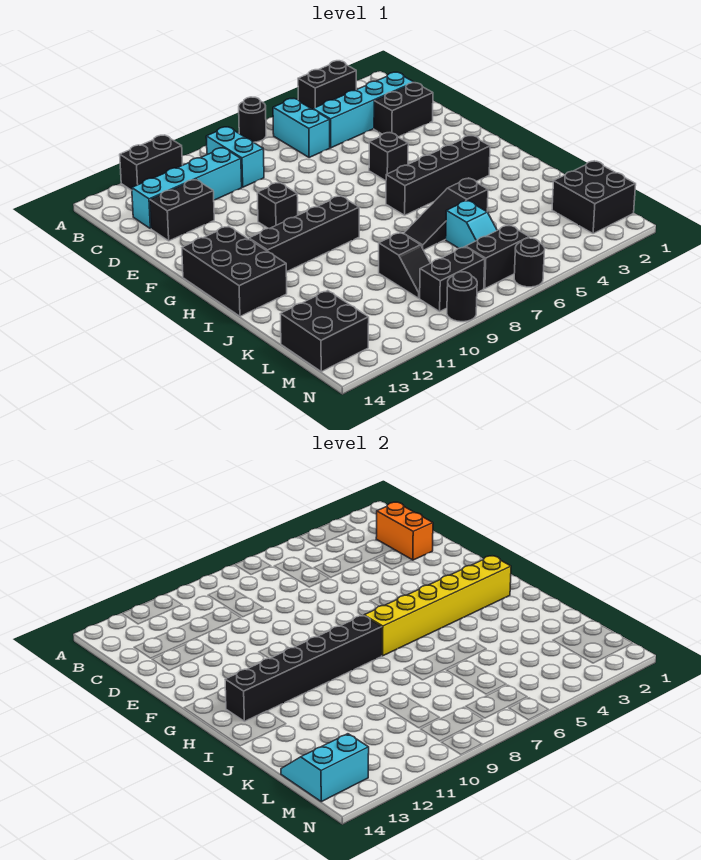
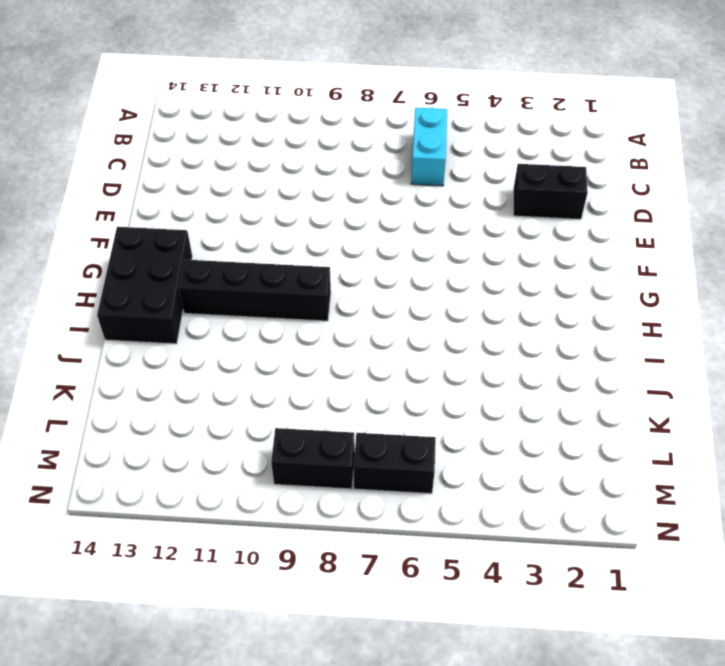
none -> black 1x2 brick [298,61,356,109]
none -> black 1x1 round brick [239,97,266,142]
none -> black 1x2 brick [120,135,182,190]

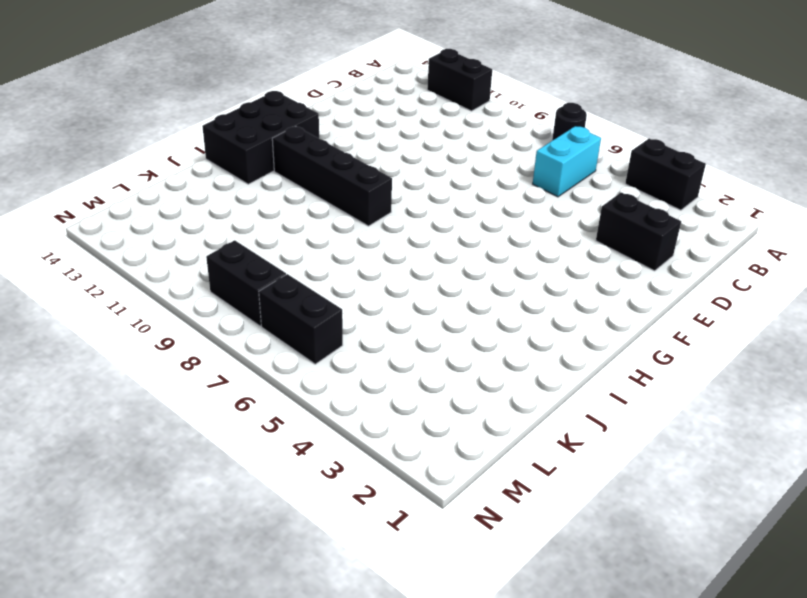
none -> cyan 1x2 brick [206,127,264,187]
none -> cyan 1x4 brick [313,72,414,148]
none -> cyan 1x4 brick [132,148,242,229]

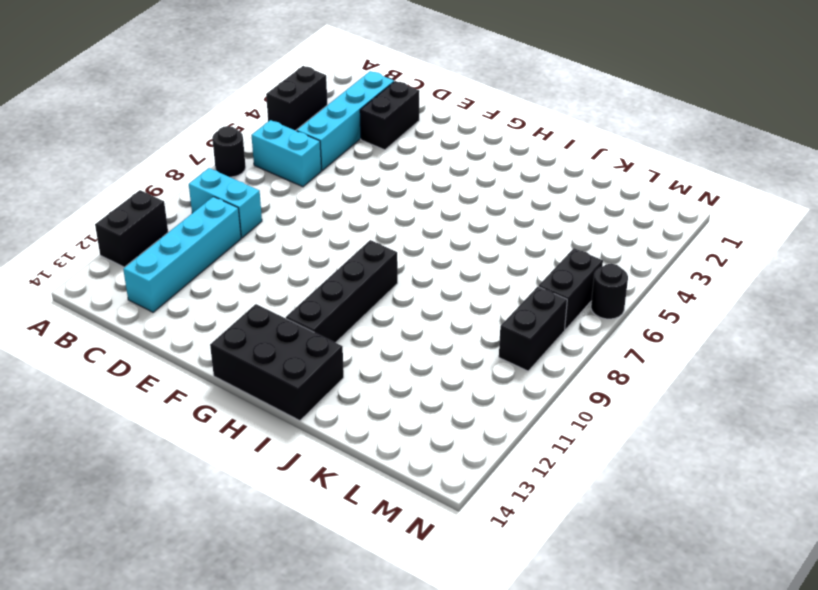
none -> black 1x2 brick [150,179,214,241]
none -> black 1x1 brick [369,133,408,181]
none -> black 1x1 brick [257,182,298,229]

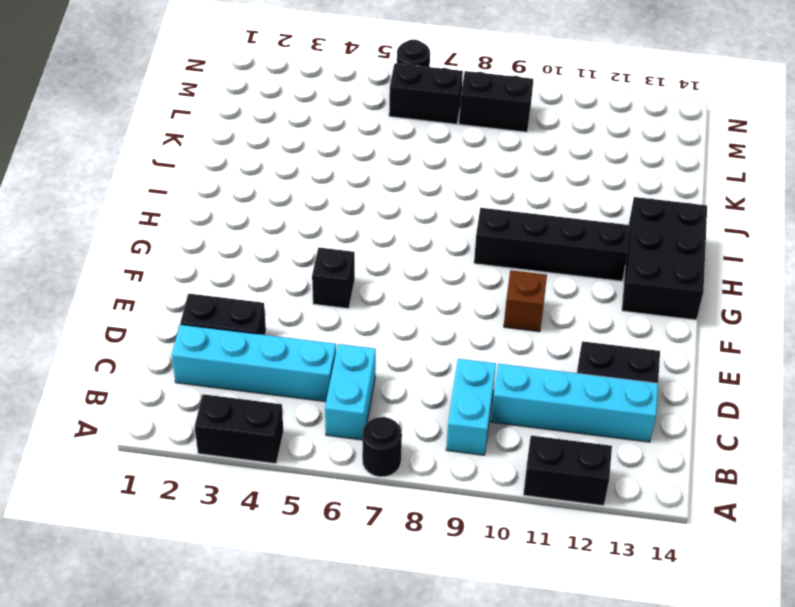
brown 1x1 brick [504,270,547,332] -> black 1x1 brick [257,182,298,229]
none -> black 1x4 brick [386,136,490,215]
none -> black 1x3 slope [404,178,488,250]
none -> cyan 1x2 slope [446,200,497,248]

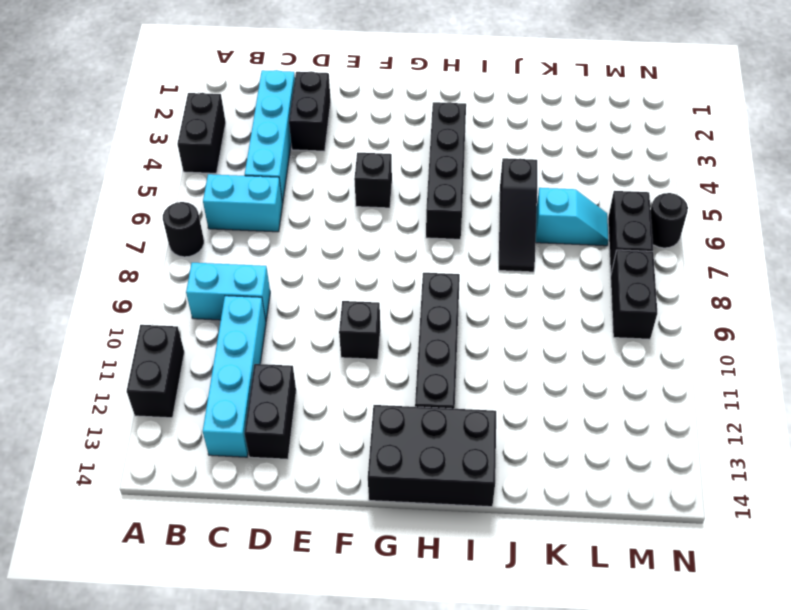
none -> black 1x2 slope [379,233,430,298]
none -> black 2x2 brick [552,161,636,234]
none -> black 2x2 brick [281,291,369,372]

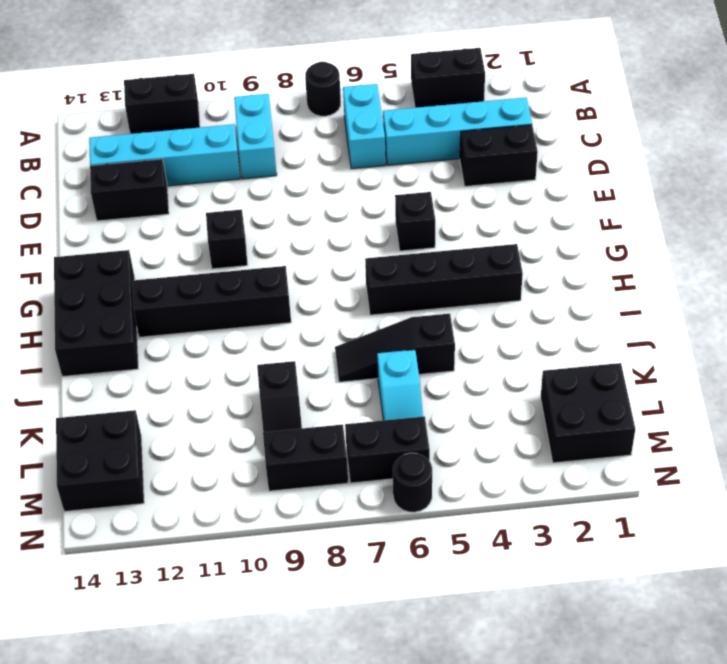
none -> black 1x1 round brick [447,272,477,322]
none -> orange 1x2 brick [376,502,433,560]
none -> yellow 1x6 brick [364,556,511,656]

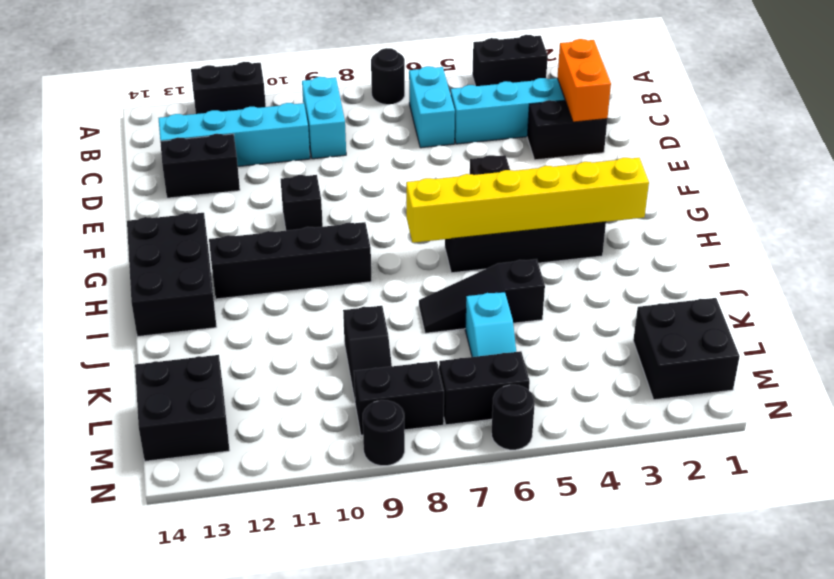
none -> black 1x6 brick [225,615,382,721]
none -> cyan 2x2 slope [281,734,369,802]

